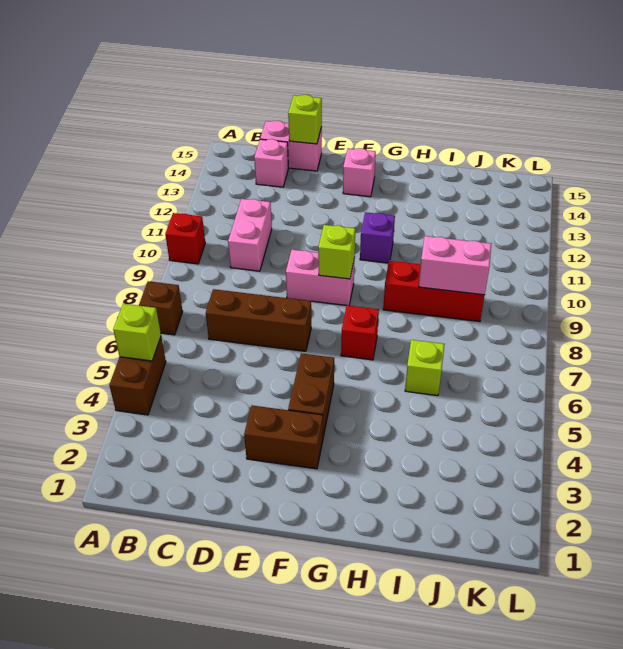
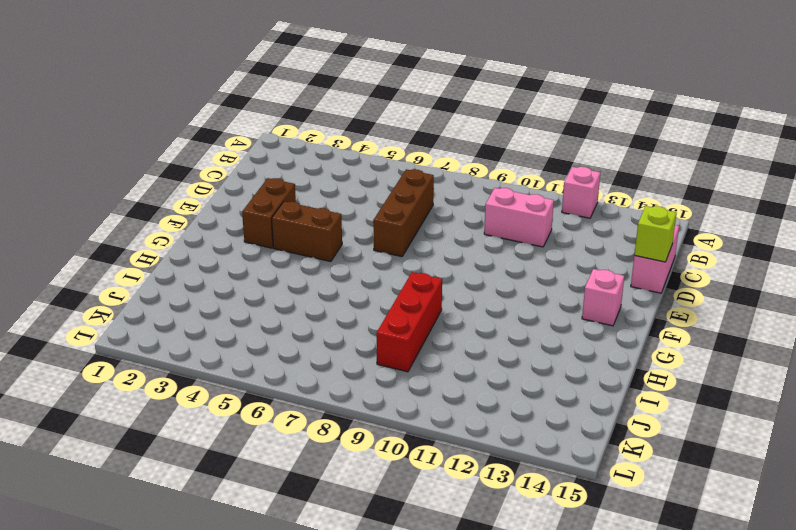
pink 1x1 brick [562,167,600,218] -> pink 1x1 brick moved to [254,139,288,187]
none -> brown 1x2 brick [109,337,166,415]
none -> brown 1x1 brick [139,281,183,335]
none -> red 1x1 brick [165,213,205,264]

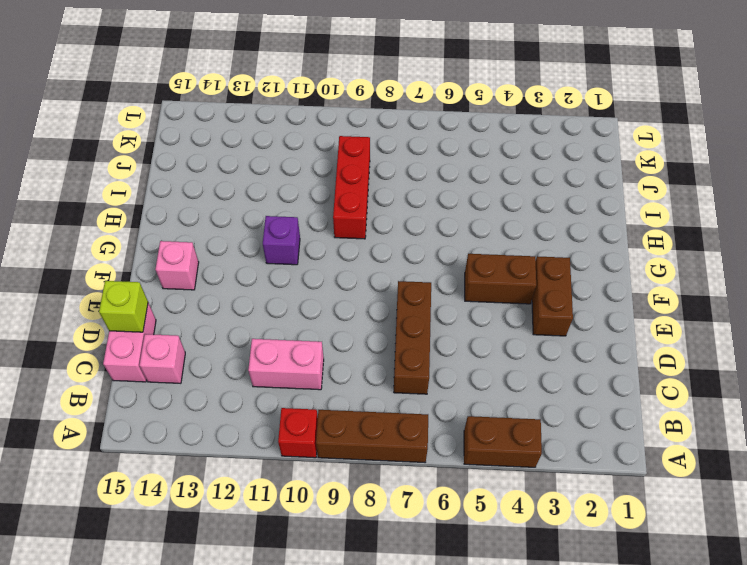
brown 1x3 brick [316,410,428,462] -> brown 1x1 brick [139,281,183,335]
none -> pink 1x2 brick [286,250,355,306]
none -> red 1x1 brick [341,305,379,360]
none -> lime 1x1 brick [405,340,445,396]

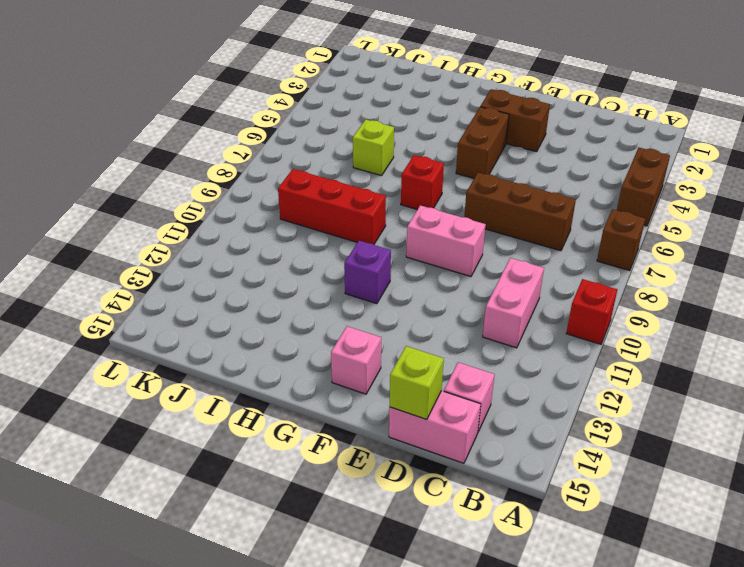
none -> lime 1x1 brick [113,304,161,361]
none -> lime 1x1 brick [318,225,355,279]
none -> pink 1x2 brick [419,236,491,295]

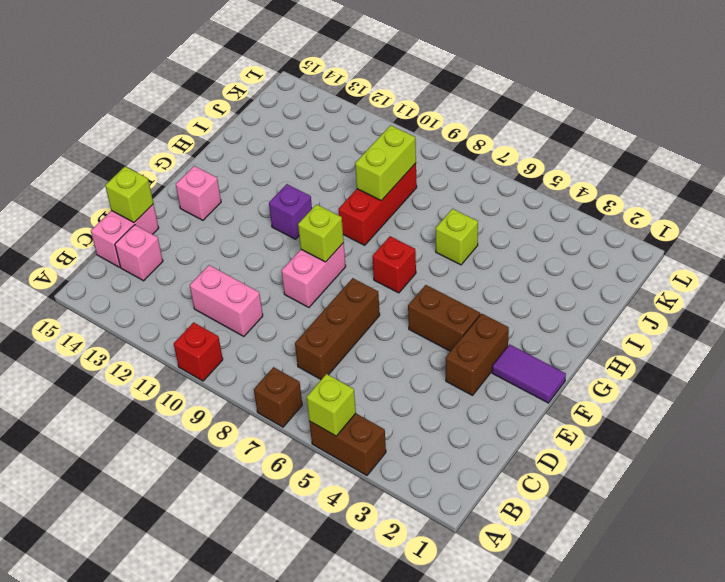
purple 1x2 tile [492,344,566,403] -> none
lime 1x2 brick [355,125,416,201] -> pink 1x2 brick [419,236,491,295]

